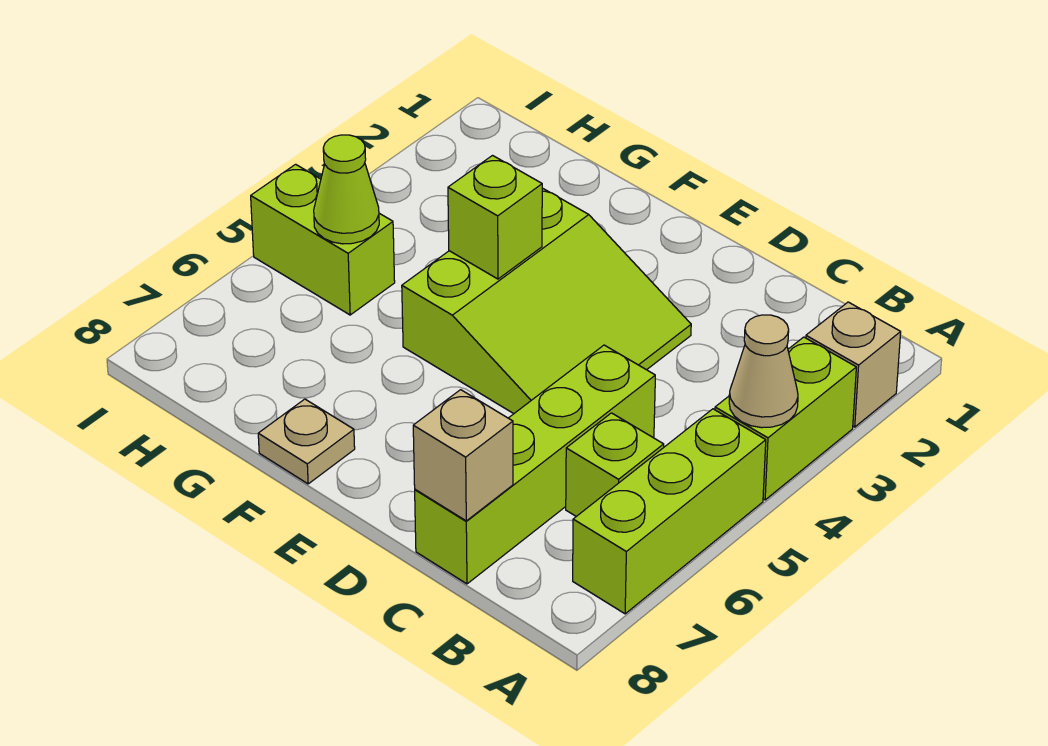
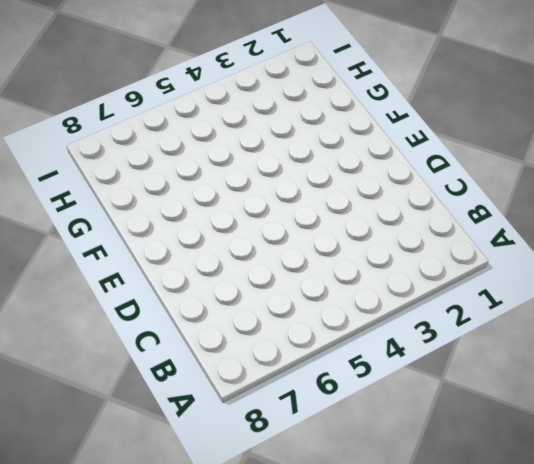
none -> tan 1x1 brick [806,302,901,427]
none -> lime 1x2 brick [715,337,856,500]
none -> lime 1x3 brick [573,409,766,614]

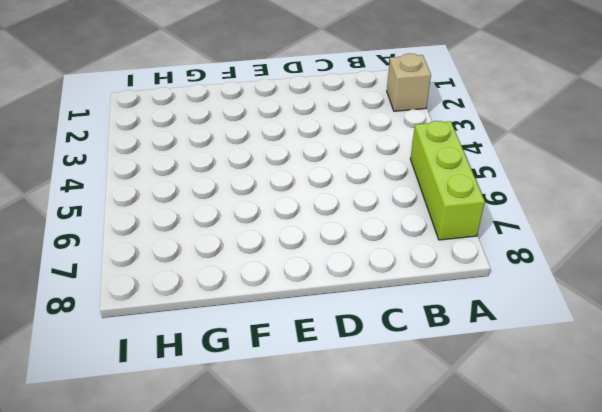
none -> lime 1x2 brick [715,337,856,500]
none -> lime 1x1 brick [566,413,664,516]
none -> lime 1x4 brick [415,345,655,584]

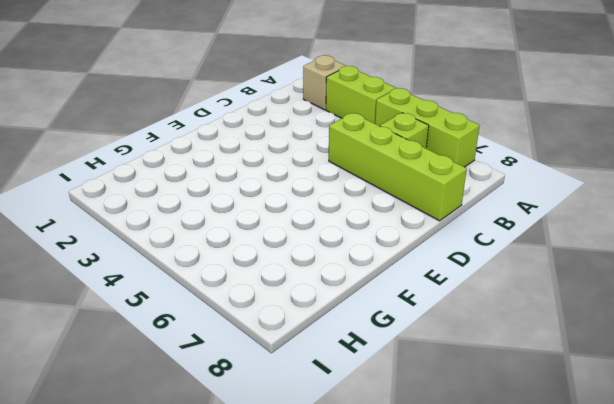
none -> lime 3x3 slope [402,188,691,414]
none -> tan 1x1 plate [258,399,355,484]
none -> lime 1x2 brick [251,164,395,315]

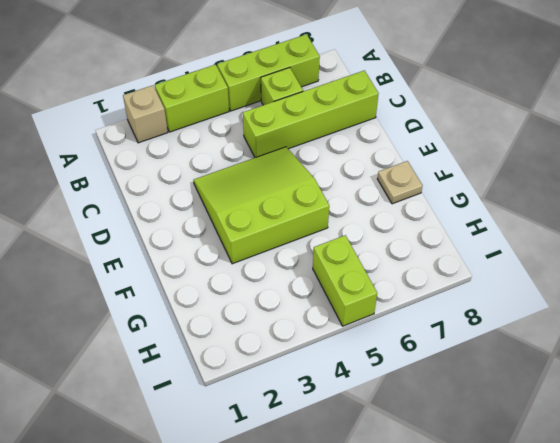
none -> tan 1x1 cone [729,315,798,428]
none -> tan 1x1 brick [413,390,513,521]
none -> lime 1x1 brick [448,156,542,279]

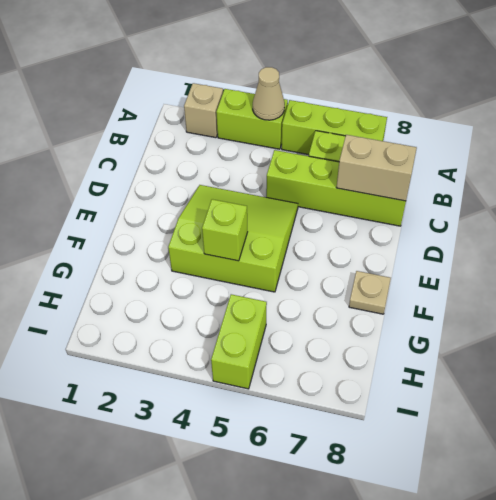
tan 1x2 brick [336,135,417,201] -> tan 1x1 brick [413,390,513,521]
none -> lime 1x1 cone [314,135,379,244]

